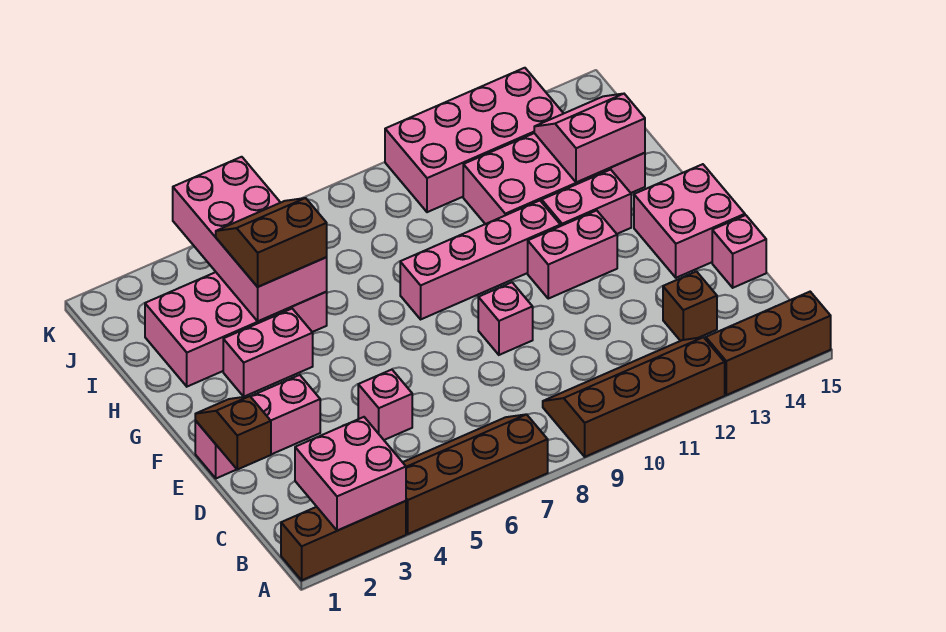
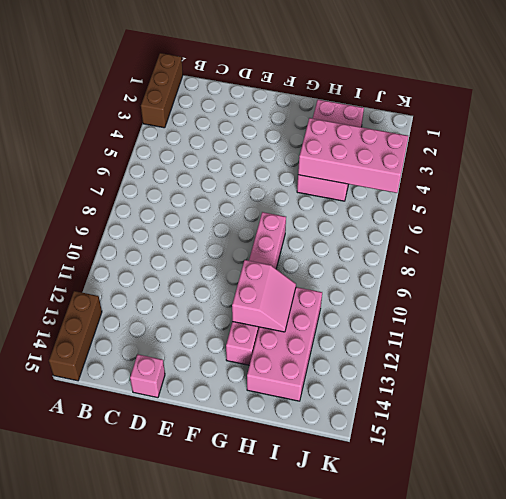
pink 2x2 slope [232,260,296,332] -> pink 2x2 slope moved to [534,94,645,183]
none -> brown 2x4 slope [403,414,548,534]
none -> brown 2x4 slope [543,337,725,457]
none -> brown 1x1 brick [663,271,717,341]

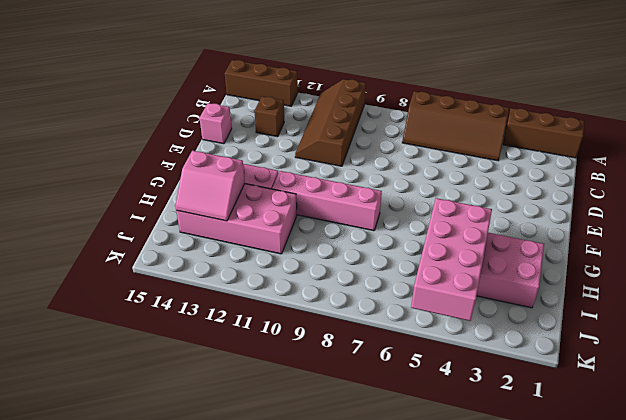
brown 2x4 slope [295,79,366,166] -> brown 2x4 slope turned to [543,337,725,457]
none -> pink 1x1 brick [358,370,412,440]
none -> pink 1x3 brick [195,375,320,478]
none -> pink 1x1 brick [478,282,533,355]

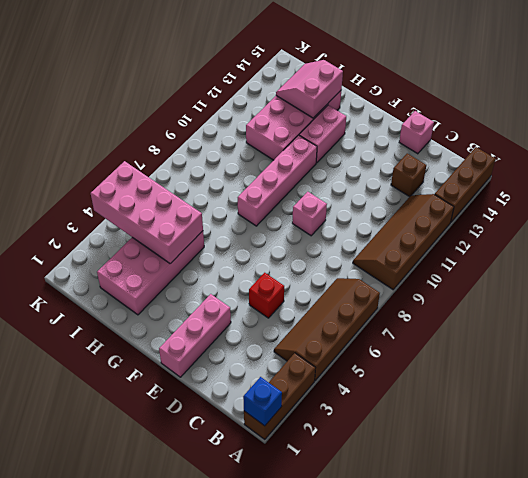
blue 1x1 brick [243,377,282,426] -> none
red 1x1 brick [249,273,284,318] -> pink 1x1 brick [358,370,412,440]
none -> pink 2x2 brick [634,164,745,278]
none -> pink 1x2 brick [528,211,617,299]
none -> pink 1x2 brick [223,309,313,397]

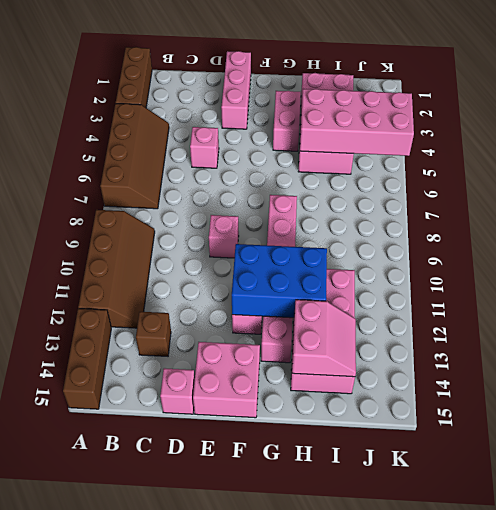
blue 2x3 brick [232,244,327,318] -> none
none -> pink 2x4 brick [385,68,564,212]
none -> pink 2x2 brick [295,417,406,531]
none -> brown 1x2 slope [195,396,271,469]

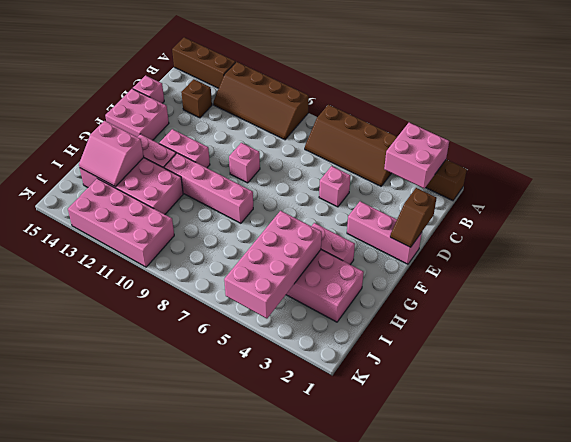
none -> brown 2x2 slope [216,198,327,287]

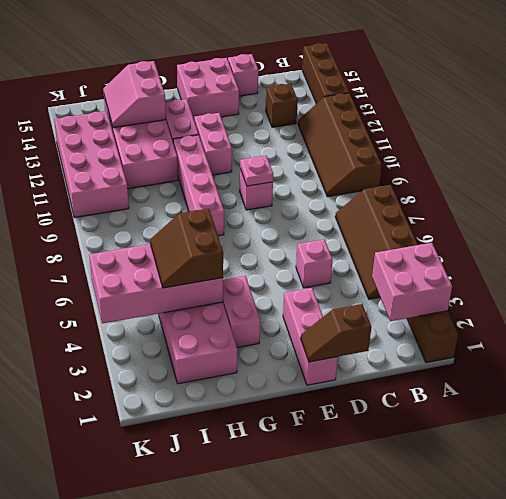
pink 1x1 plate [240,156,273,186] -> none

